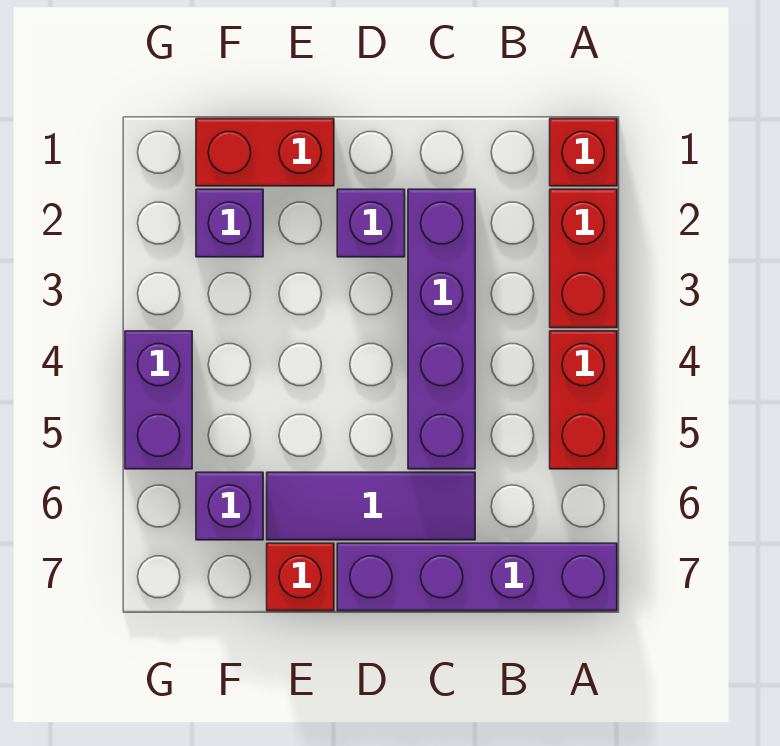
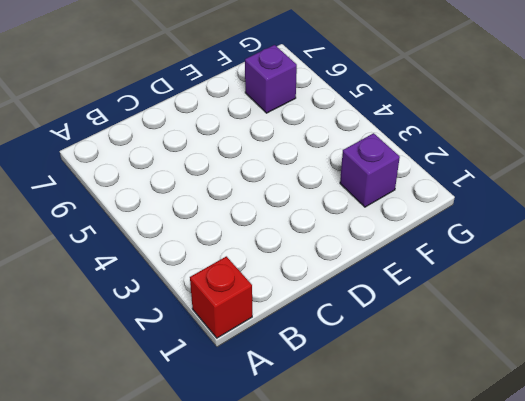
none -> red 1x2 brick [550,189,617,328]
none -> red 1x2 brick [550,331,617,469]
none -> purple 1x4 brick [337,543,617,611]

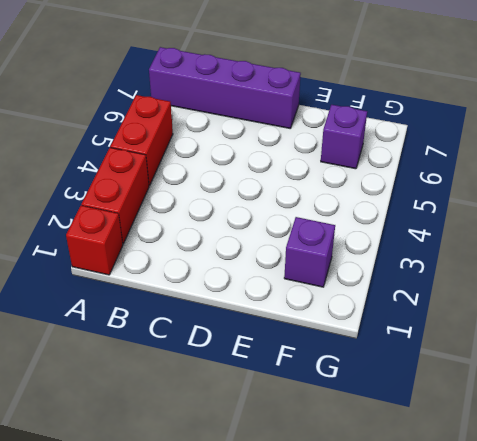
none -> purple 1x4 brick [408,189,475,469]
none -> purple 1x3 tile [267,472,475,540]
none -> purple 1x1 brick [337,189,405,257]

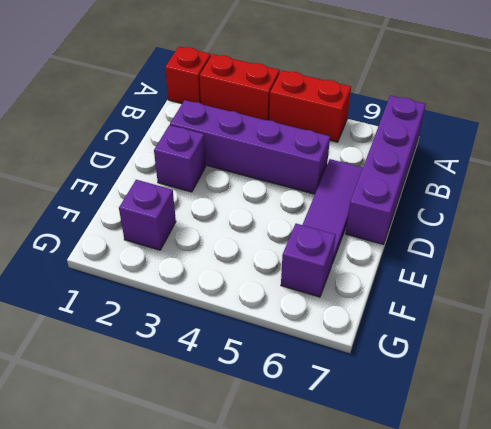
none -> red 1x2 brick [196,119,334,186]
none -> red 1x1 brick [267,543,334,611]
none -> purple 1x2 brick [125,331,192,469]

